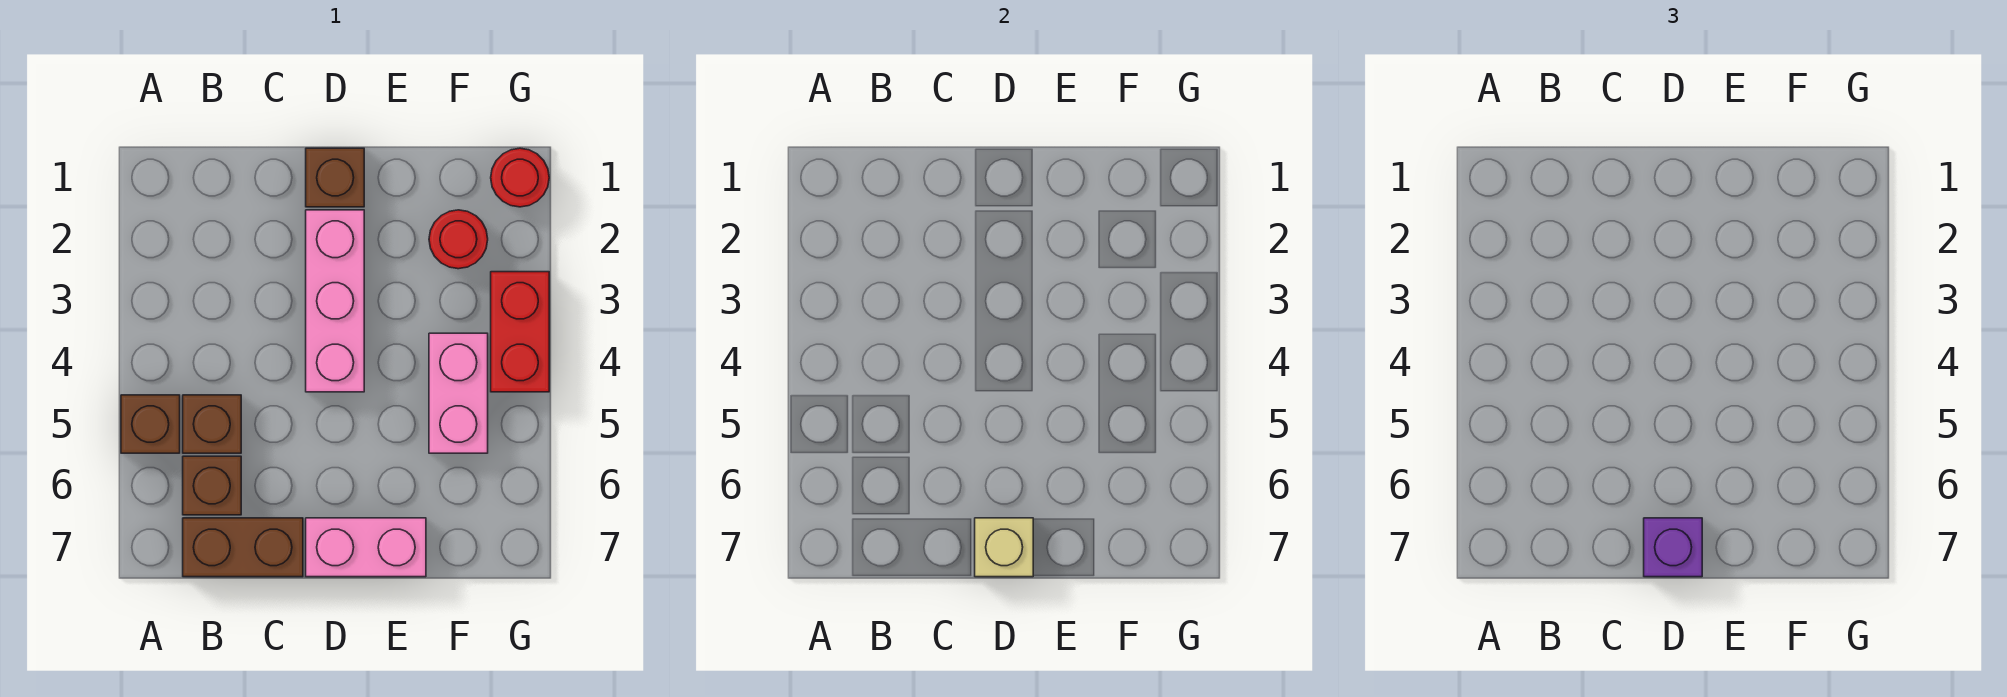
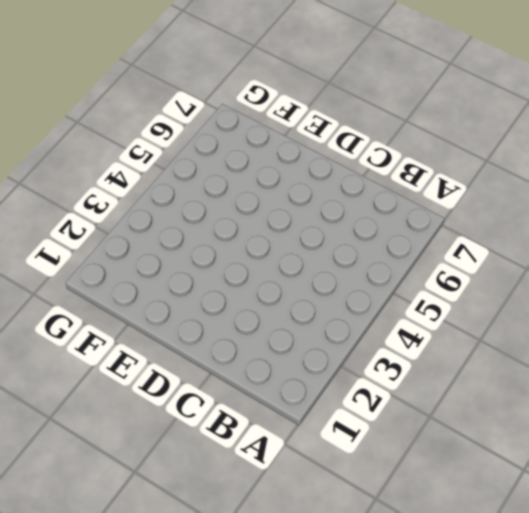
none -> brown 1x1 brick [121,395,180,453]
none -> brown 1x1 brick [183,395,241,453]
none -> brown 1x1 brick [183,456,241,515]

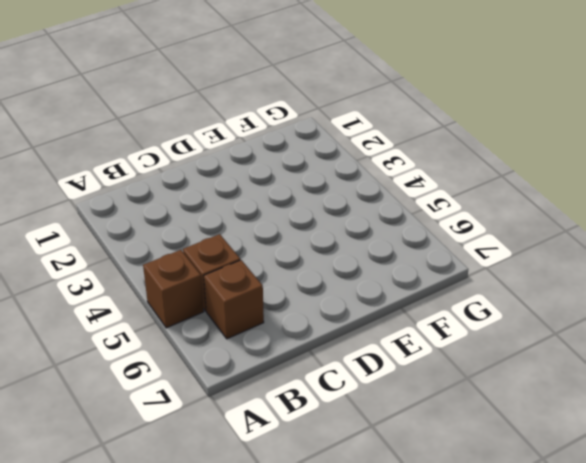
none -> brown 1x2 brick [183,518,303,577]
none -> brown 1x1 brick [306,148,364,207]
none -> pink 1x3 brick [306,210,364,392]

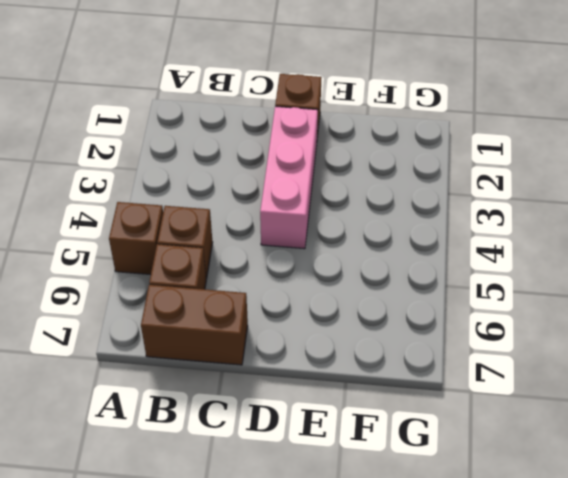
none -> pink 1x2 brick [306,518,426,577]
none -> red 1x1 round brick [429,210,488,269]
none -> pink 1x2 brick [429,333,488,453]

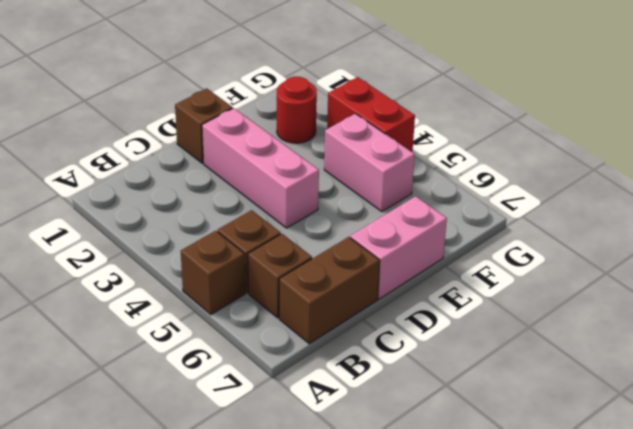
none -> red 1x1 round brick [491,148,549,207]
none -> tan 1x1 brick [975,518,1033,577]
none -> purple 1x1 brick [1644,518,1702,577]

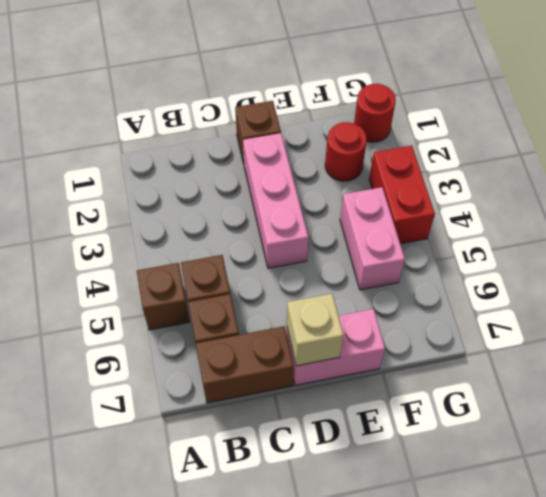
none -> purple 1x1 brick [1644,518,1702,577]

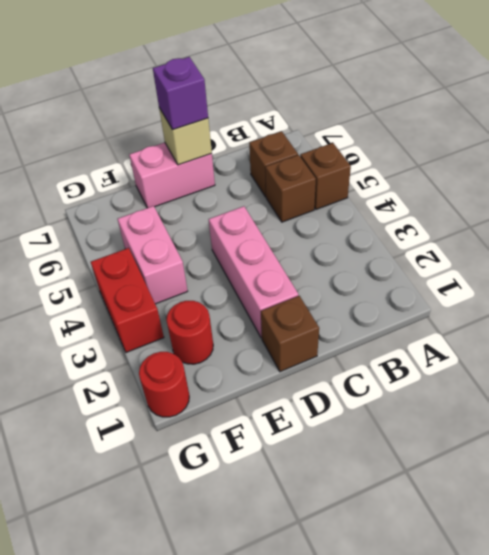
none -> brown 1x2 brick [183,518,303,577]

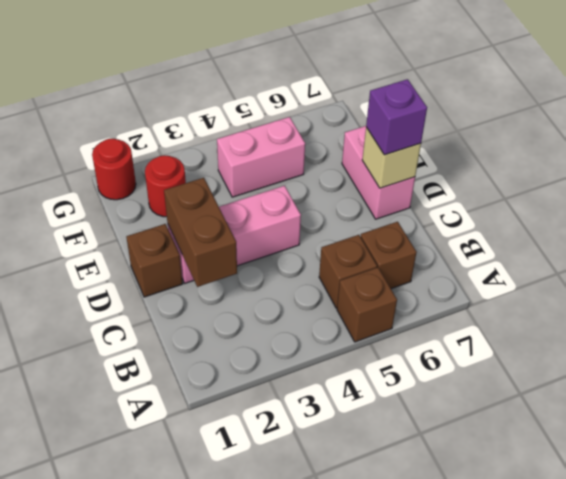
brown 1x2 brick [164,178,237,287] -> brown 1x2 brick moved to [183,518,303,577]
none -> red 1x2 brick [491,272,549,392]

